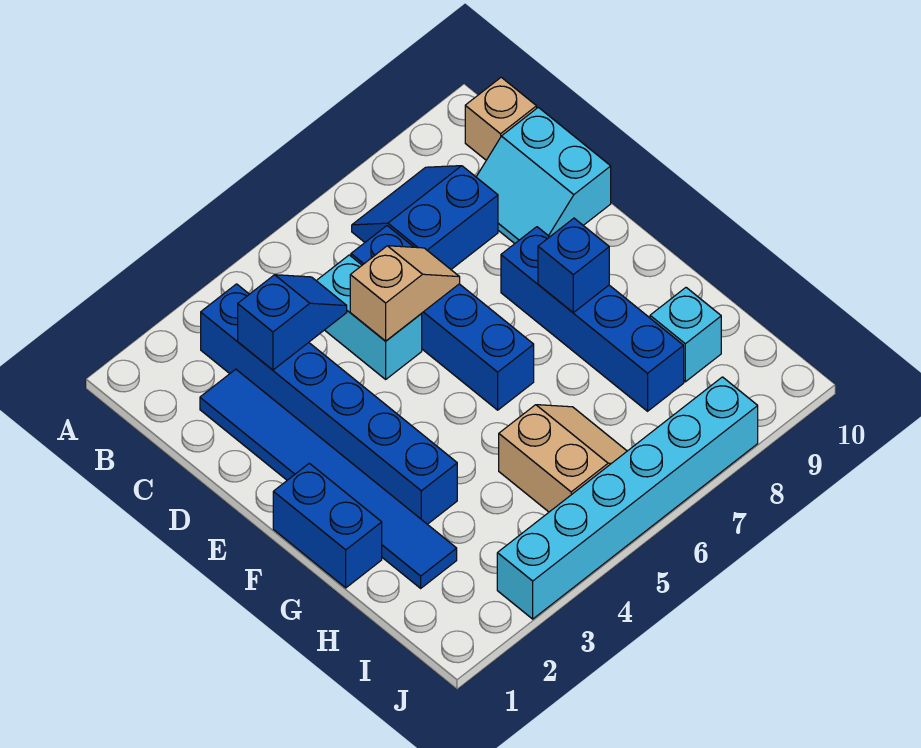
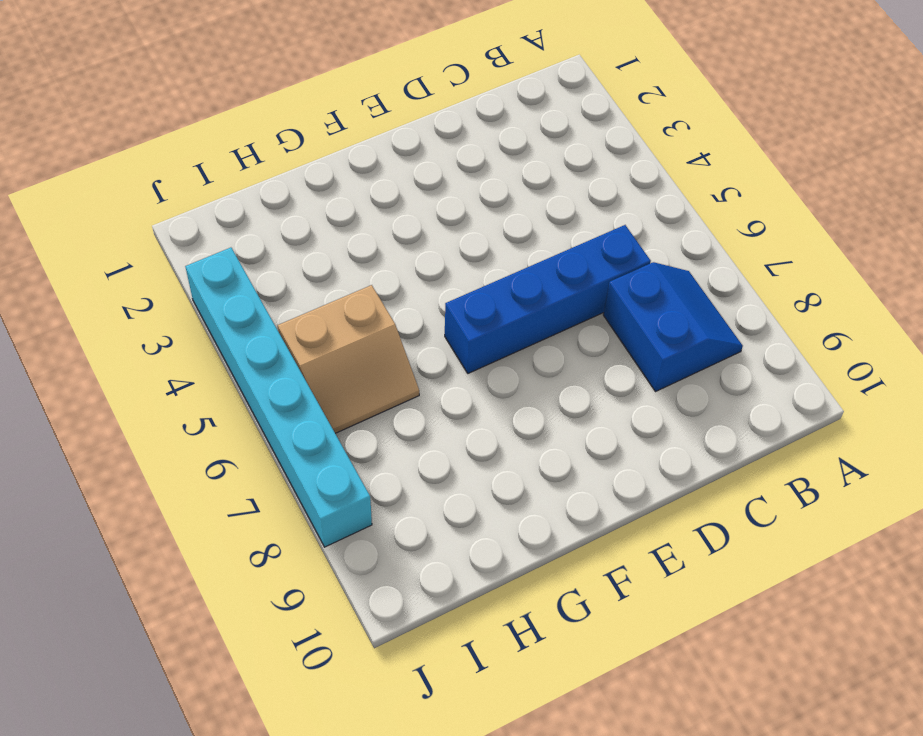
none -> blue 1x6 brick [201,284,457,524]
none -> tan 1x1 brick [465,77,537,160]
none -> blue 1x6 tile [200,369,457,588]

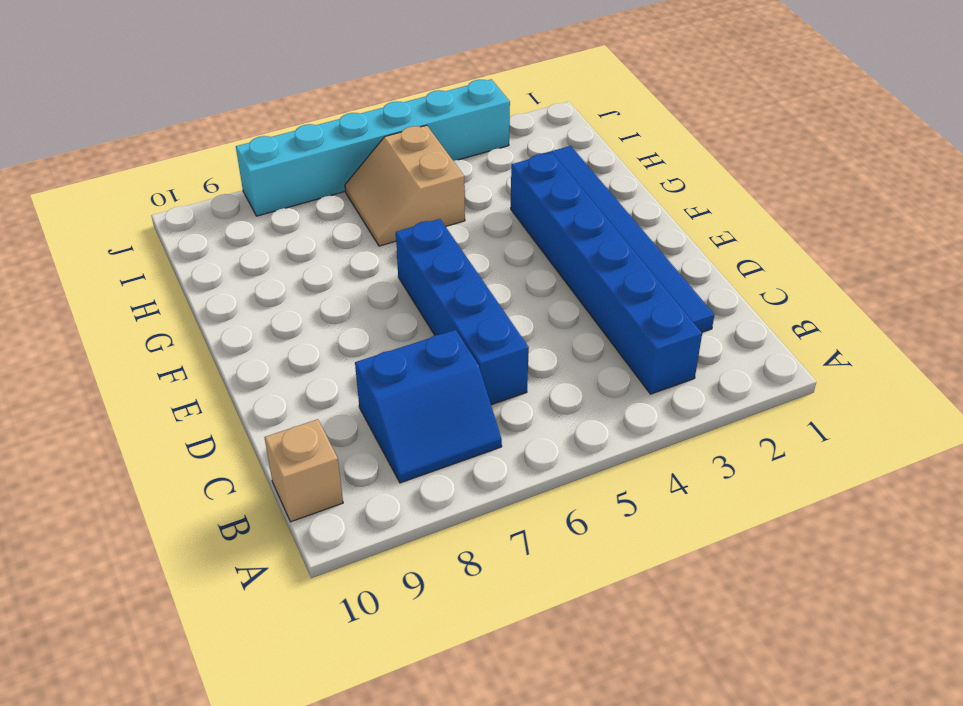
none -> cyan 1x2 brick [316,255,422,379]
none -> cyan 2x2 slope [476,107,611,244]
none -> blue 1x4 brick [501,227,684,411]

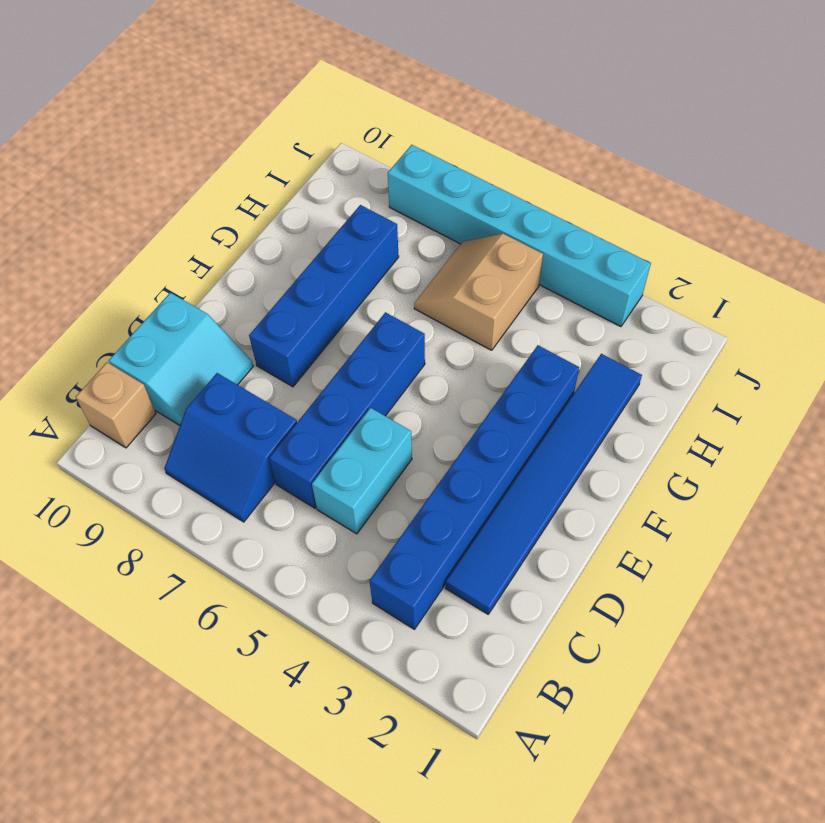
none -> blue 1x2 brick [273,463,382,588]
none -> cyan 1x1 brick [650,288,721,382]
none -> blue 1x2 slope [238,275,347,370]

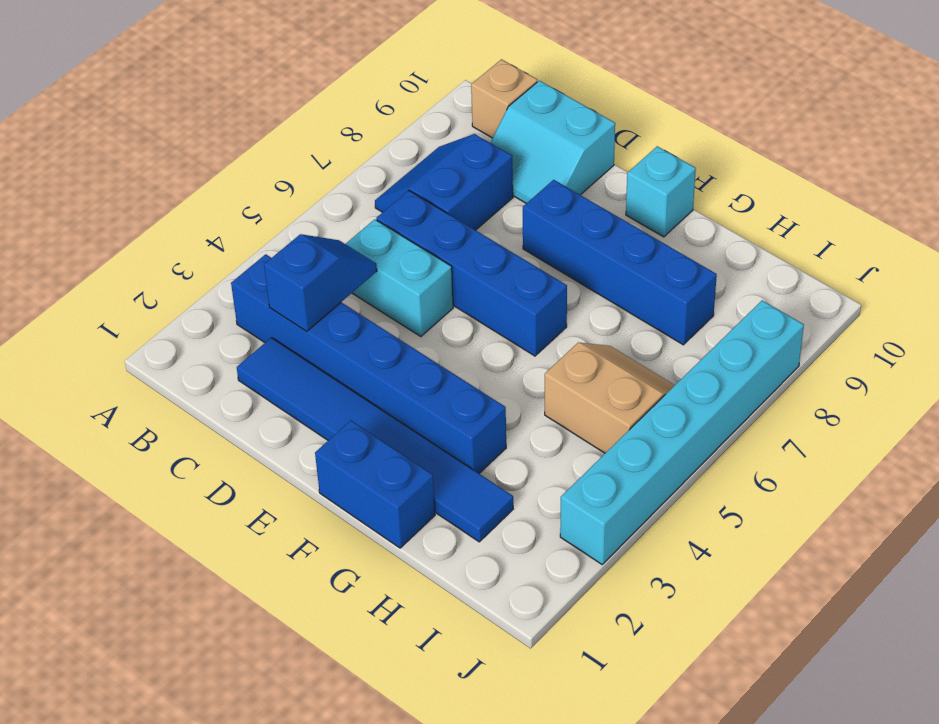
cyan 1x1 brick [626,146,696,237] -> cyan 1x1 brick moved to [650,288,721,382]
none -> tan 1x2 slope [350,246,460,341]
none -> blue 1x1 brick [538,218,609,313]

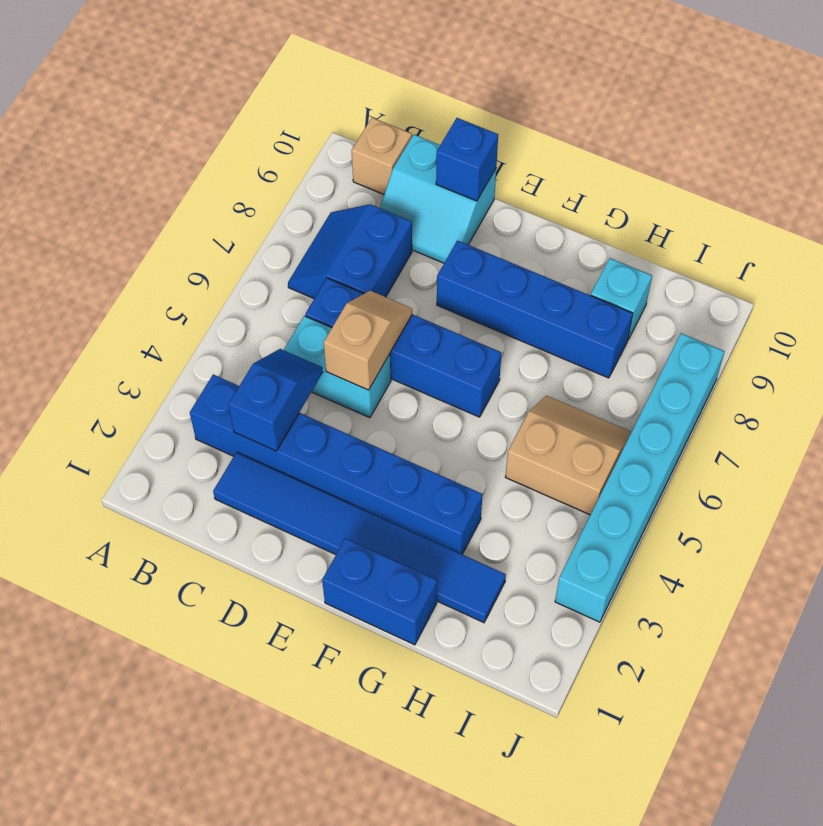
blue 1x1 brick [436,118,498,201] -> blue 1x1 brick moved to [538,218,609,313]

